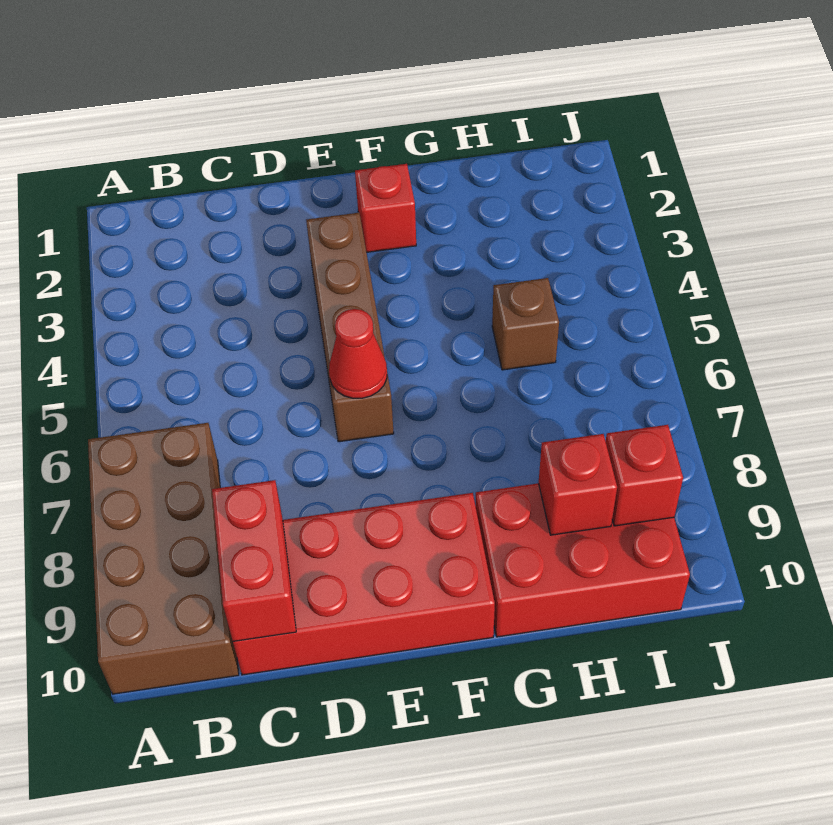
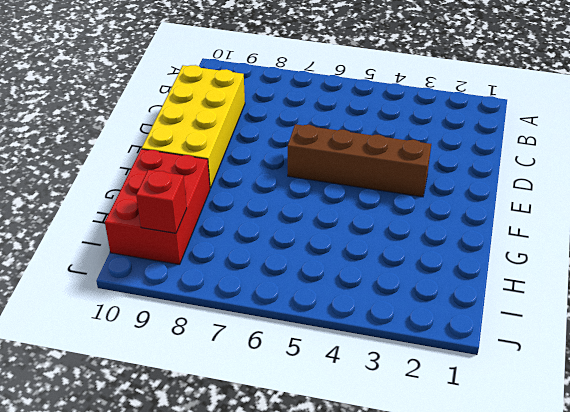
yellow 2x4 brick [142,65,245,188] -> red 2x4 brick [233,493,495,675]
none -> brown 2x4 brick [88,423,239,694]
none -> red 1x1 brick [355,164,416,252]

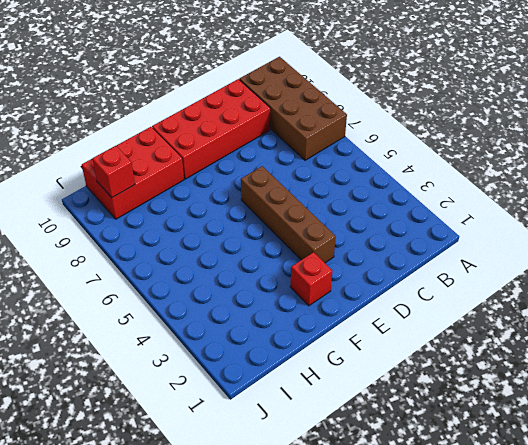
none -> brown 1x1 brick [492,278,559,370]
none -> red 1x2 brick [212,480,296,641]

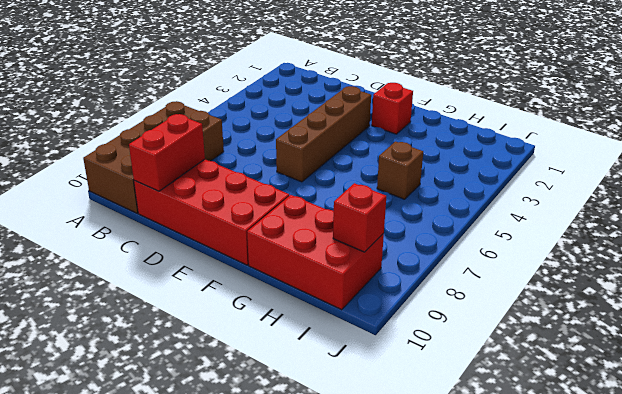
none -> red 1x1 cone [329,309,387,398]
none -> red 1x1 brick [539,434,617,535]

